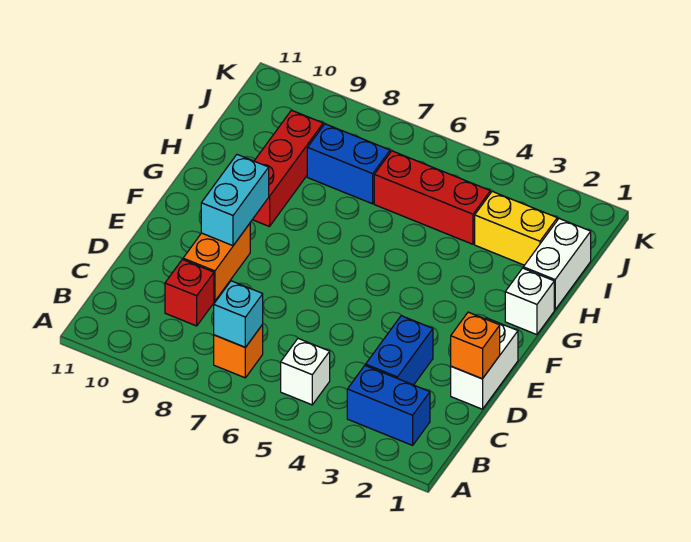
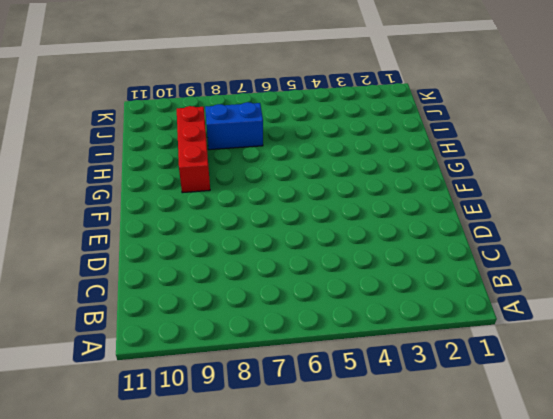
none -> blue 1x2 brick [347,365,430,445]
none -> white 1x1 brick [281,339,330,405]
none -> orange 1x1 brick [214,325,263,378]

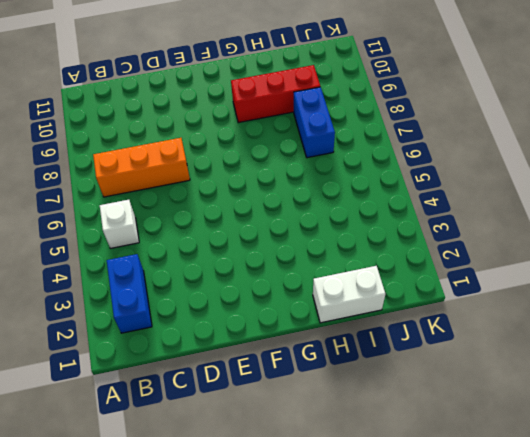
orange 1x3 brick [93,138,190,197] -> orange 1x1 brick [214,325,263,378]
none -> blue 1x2 brick [366,316,433,385]
none -> red 1x1 brick [165,259,214,326]
none -> white 1x2 brick [451,318,518,409]

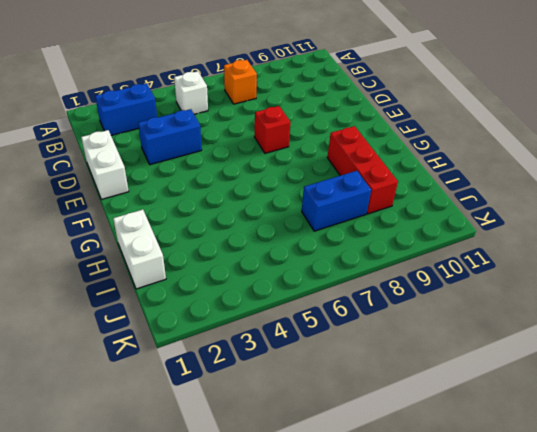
blue 1x2 brick [138,109,202,165] -> blue 1x2 brick turned to [366,316,433,385]
red 1x1 brick [254,106,290,153] -> red 1x1 brick moved to [165,259,214,326]
none -> orange 1x2 brick [183,224,250,301]
none -> white 1x1 brick [505,268,554,335]
none -> yellow 1x2 brick [475,191,557,265]

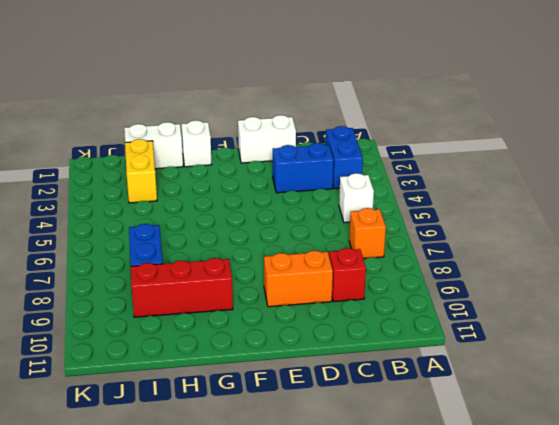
none -> red 1x3 brick [374,151,490,244]
none -> cyan 1x1 brick [214,281,263,347]
none -> orange 1x1 brick [451,312,500,379]

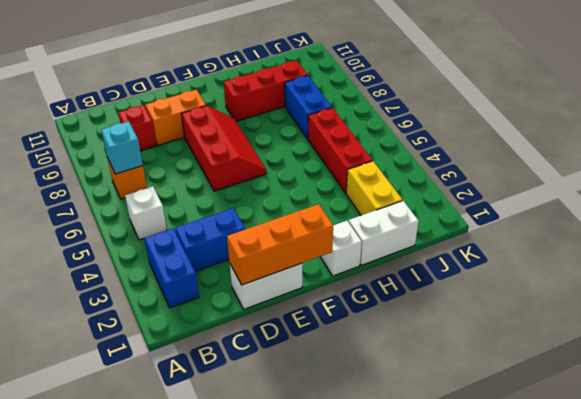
orange 1x3 brick [227,204,333,285] -> orange 1x1 brick [451,312,500,379]
red 2x3 slope [181,106,267,191] -> none
none -> cyan 1x2 brick [201,155,269,246]

